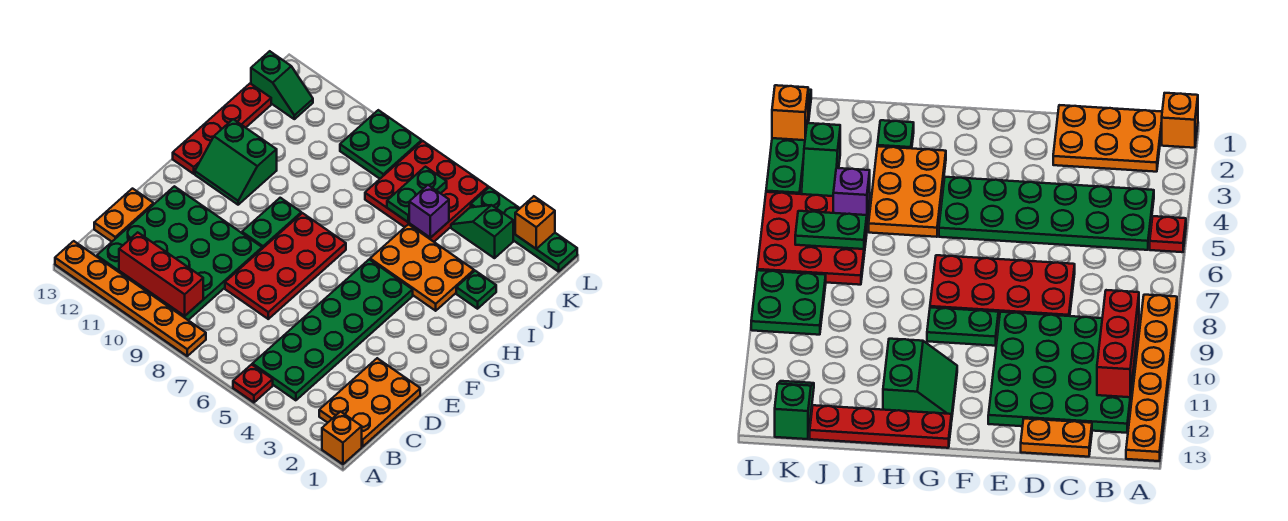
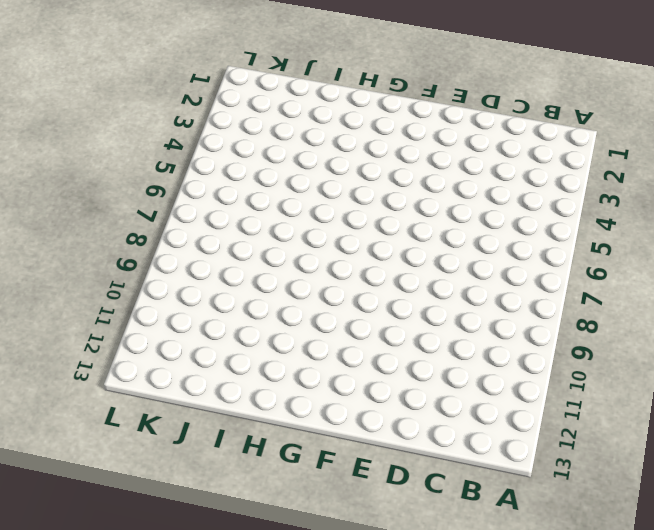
none -> orange 1x1 brick [322,412,362,464]
none -> red 1x1 plate [233,364,273,402]
none -> orange 1x6 plate [55,241,206,356]

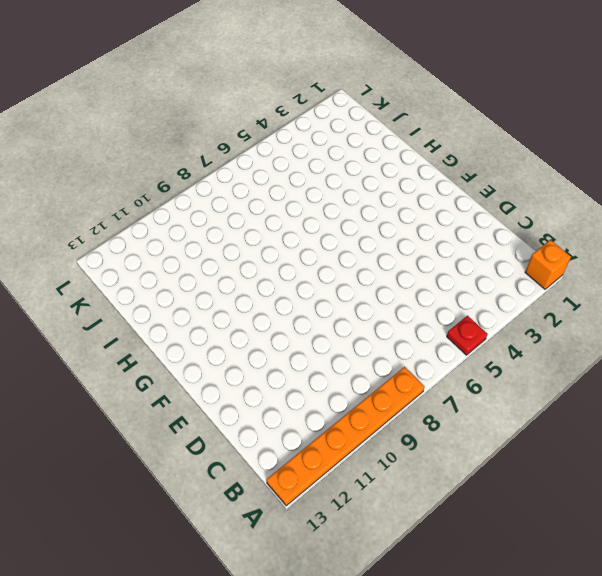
none -> orange 2x3 plate [319,358,420,447]
none -> green 2x6 plate [252,259,413,400]
none -> green 4x4 plate [97,186,262,320]

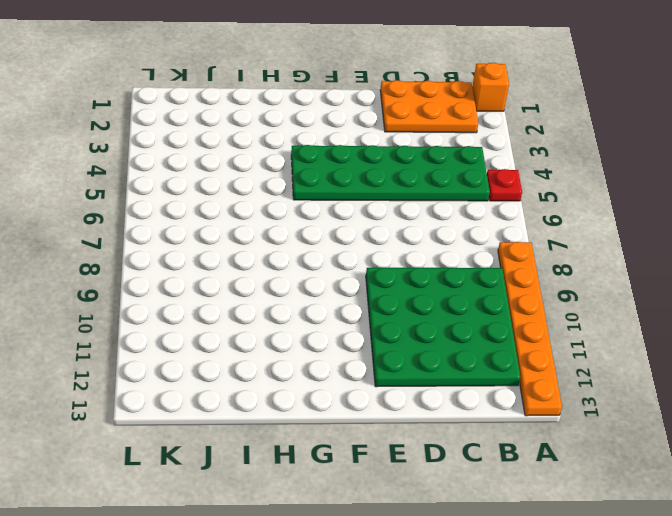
none -> orange 1x2 plate [94,189,154,242]
none -> red 2x4 plate [225,213,346,319]
none -> green 1x2 plate [242,198,301,249]

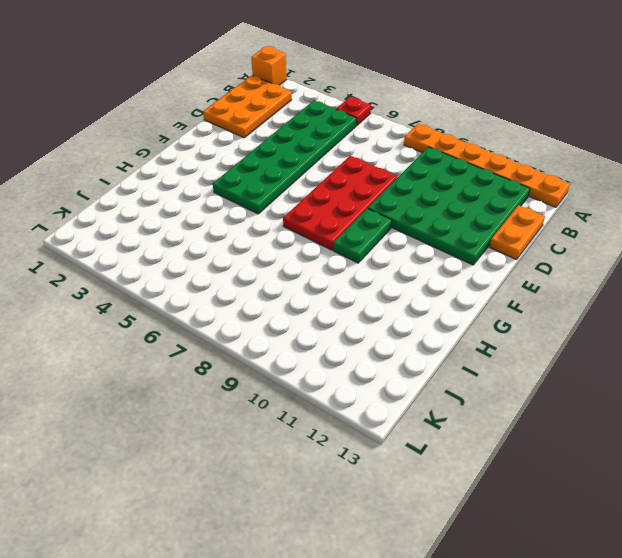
none -> green 2x2 slope [195,119,277,205]
none -> red 1x4 plate [173,83,271,174]
none -> orange 2x3 plate [370,224,474,311]

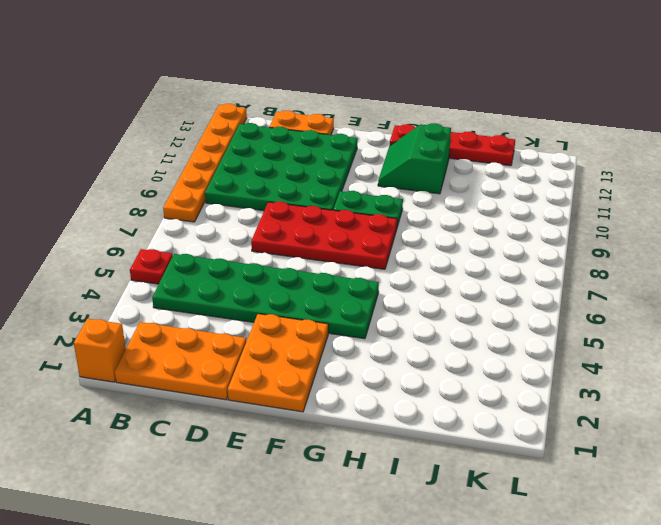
orange 2x3 plate [228,314,328,412] -> orange 2x3 plate moved to [370,224,474,311]
none -> green 1x1 plate [456,271,496,309]
none -> red 3x3 plate [365,141,488,242]
none -> green 1x2 slope [451,205,513,258]

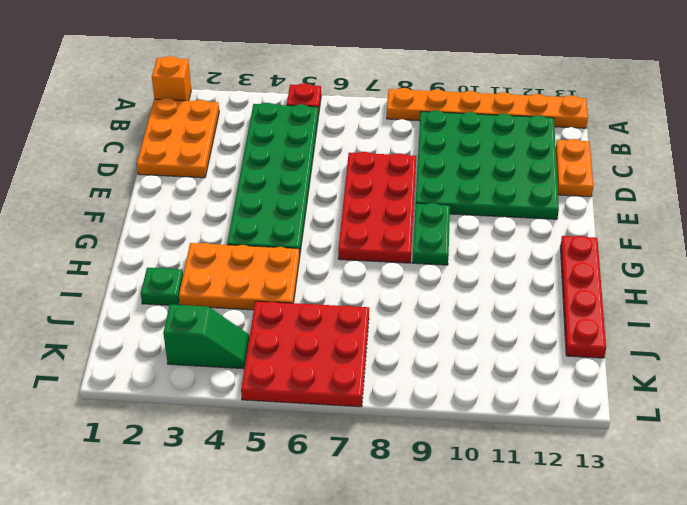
none -> green 2x2 slope [195,119,277,205]
none -> green 2x2 plate [340,110,422,179]
none -> green 1x2 slope [251,51,313,119]

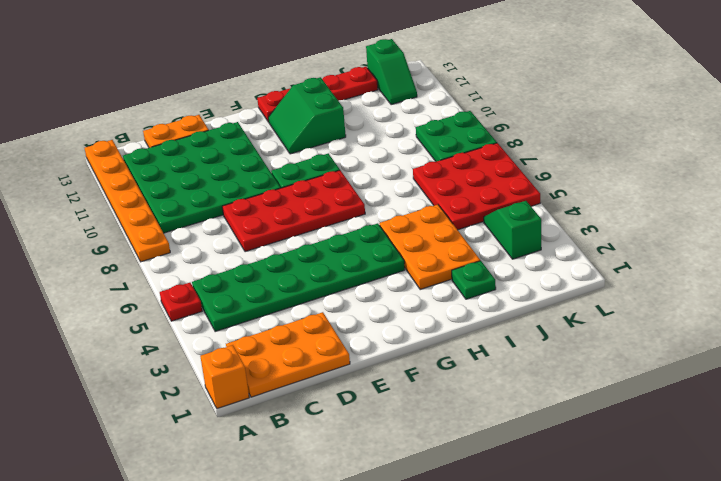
none -> green 1x4 plate [471,187,577,272]
none -> red 1x3 brick [119,232,203,316]
none -> purple 1x1 brick [409,185,449,238]

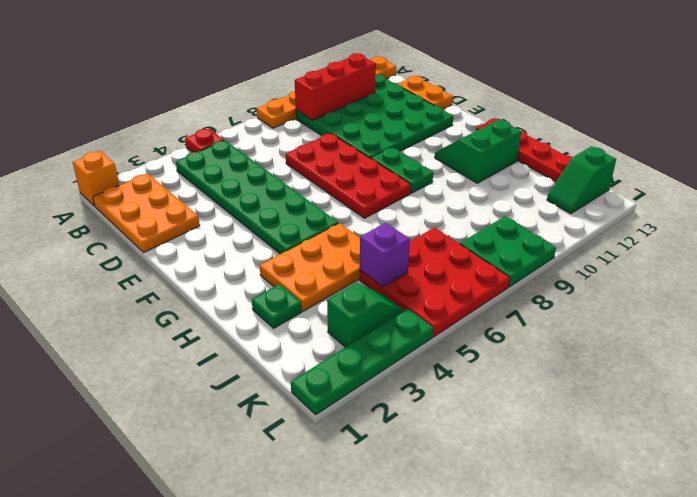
none -> green 1x2 plate [387,167,447,222]
none -> orange 1x1 brick [515,196,555,249]

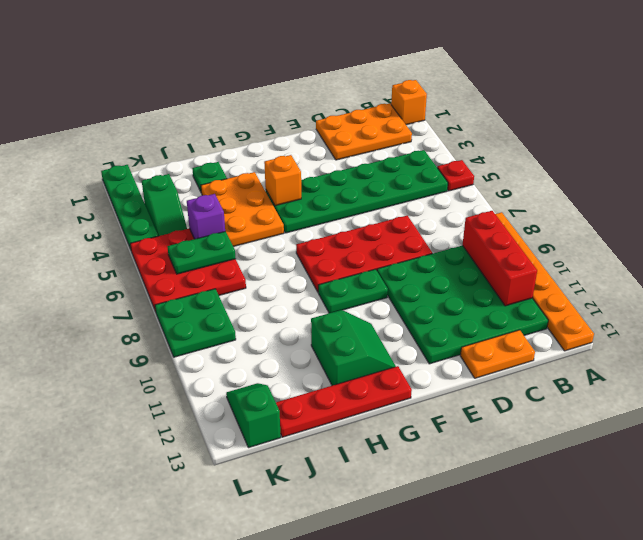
orange 1x1 brick [264,155,301,206] -> orange 1x1 brick moved to [515,196,555,249]

